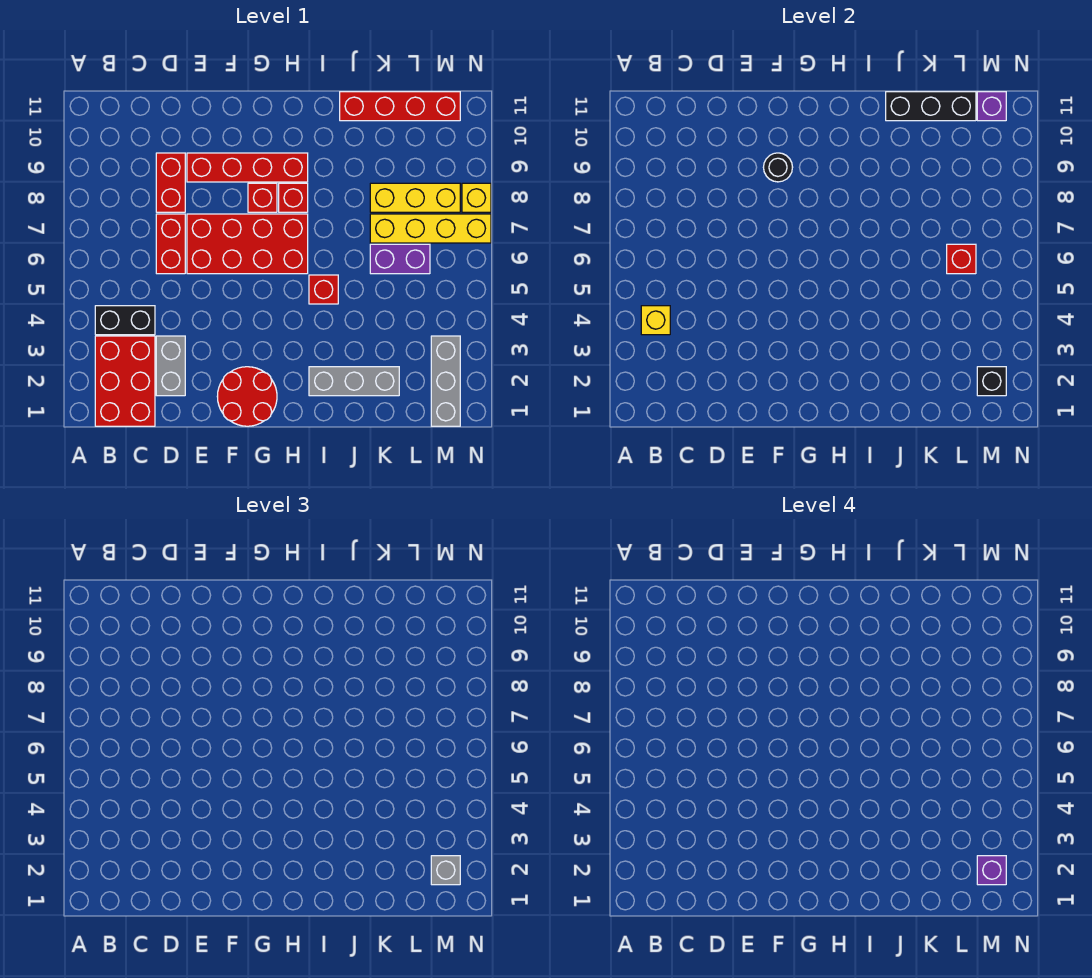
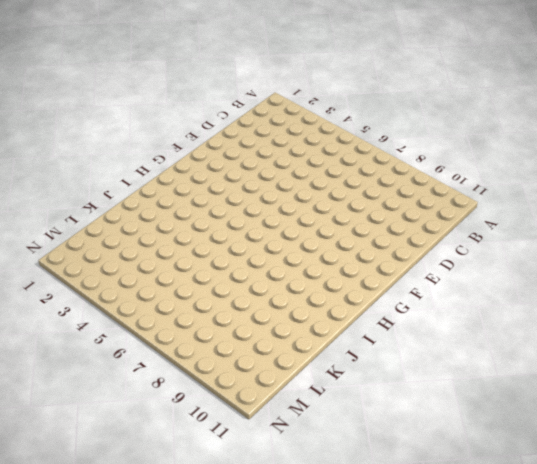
none -> red 2x3 brick [95,336,155,426]
none -> black 1x2 brick [95,306,155,335]
none -> grey 1x2 brick [156,336,185,396]

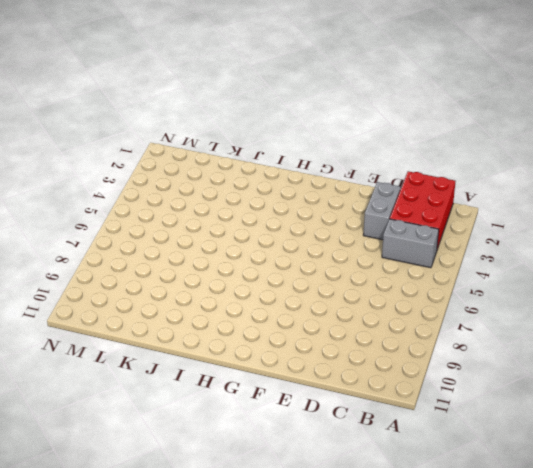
grey 1x2 brick [382,219,439,268] -> black 1x2 brick [95,306,155,335]
none -> red 1x2 brick [156,214,185,274]
none -> red 1x2 brick [156,153,185,212]
none -> red 2x4 brick [187,214,308,274]

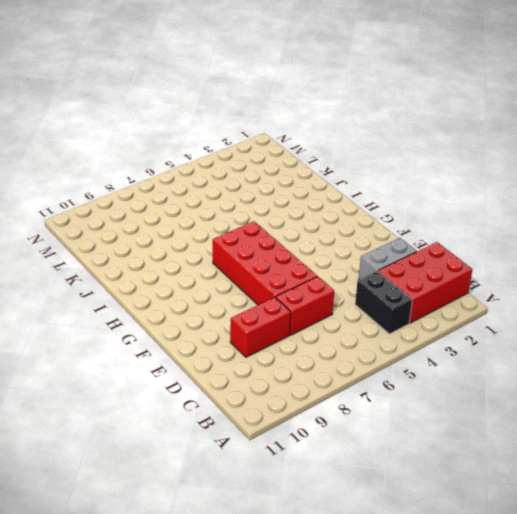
none -> red 1x4 brick [187,153,308,182]
none -> red 2x2 round brick [217,367,277,426]
none -> red 1x1 brick [248,183,277,212]

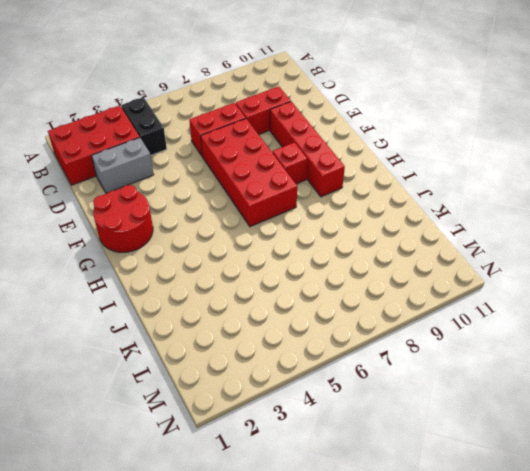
none -> red 1x1 brick [279,183,308,212]
none -> grey 1x3 brick [309,367,399,396]
none -> red 1x1 brick [309,275,338,304]

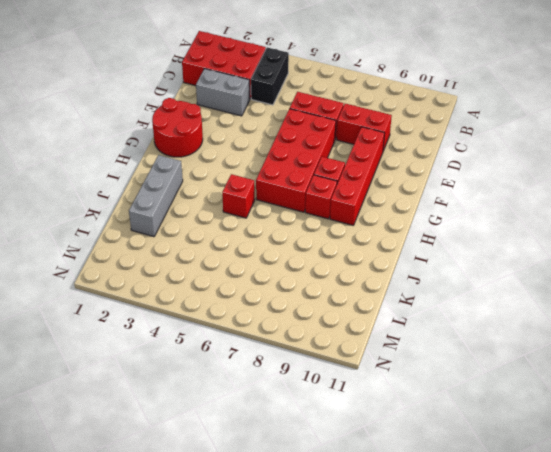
none -> red 1x4 brick [340,92,460,121]
none -> purple 1x2 brick [370,244,430,274]
none -> yellow 1x4 brick [370,214,491,243]

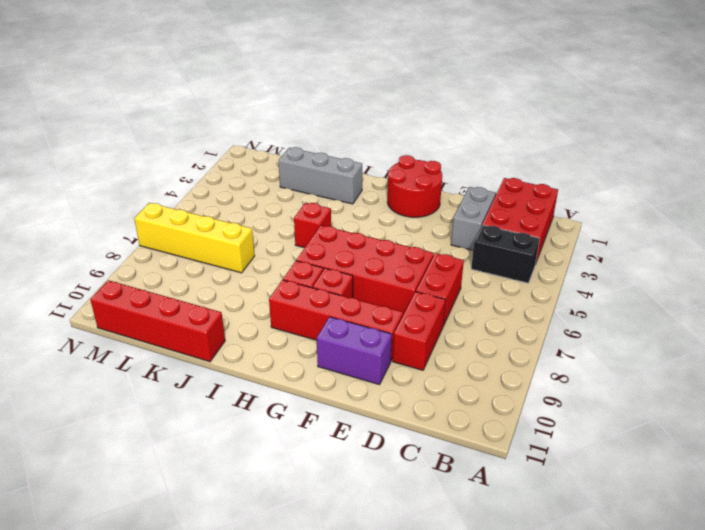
purple 1x2 brick [317,317,392,385] -> purple 1x2 brick moved to [370,244,430,274]
none -> yellow 1x3 brick [370,183,460,212]
none -> grey 1x3 brick [431,336,460,426]
none -> yellow 1x1 brick [462,183,491,212]

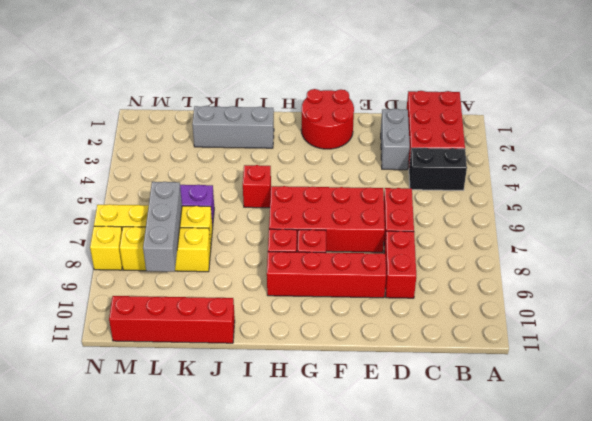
grey 1x3 brick [143,182,182,272] -> grey 1x3 brick moved to [431,336,460,426]
none -> yellow 1x1 brick [641,306,670,335]
none -> black 1x1 round brick [763,153,793,182]
none -> black 1x3 brick [886,92,976,121]

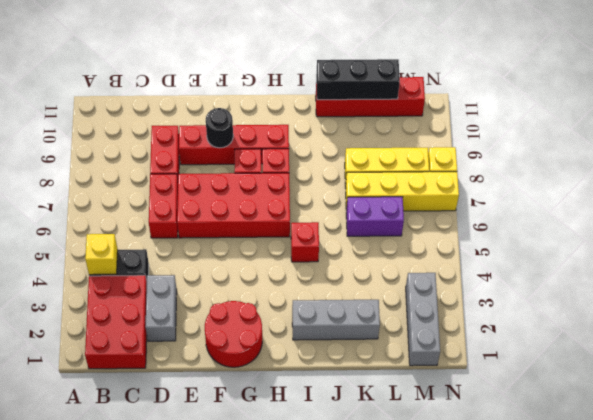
none -> red 1x1 brick [947,244,976,274]
none -> black 1x1 brick [977,367,1006,396]
none -> purple 1x1 brick [977,92,1006,121]

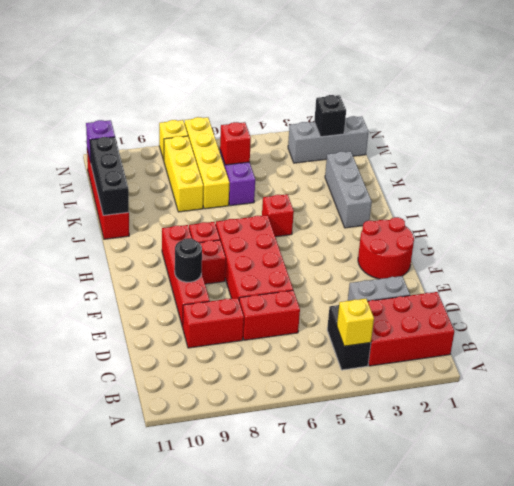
none -> grey 1x1 brick [431,856,460,885]
none -> purple 1x1 brick [977,856,1006,885]

